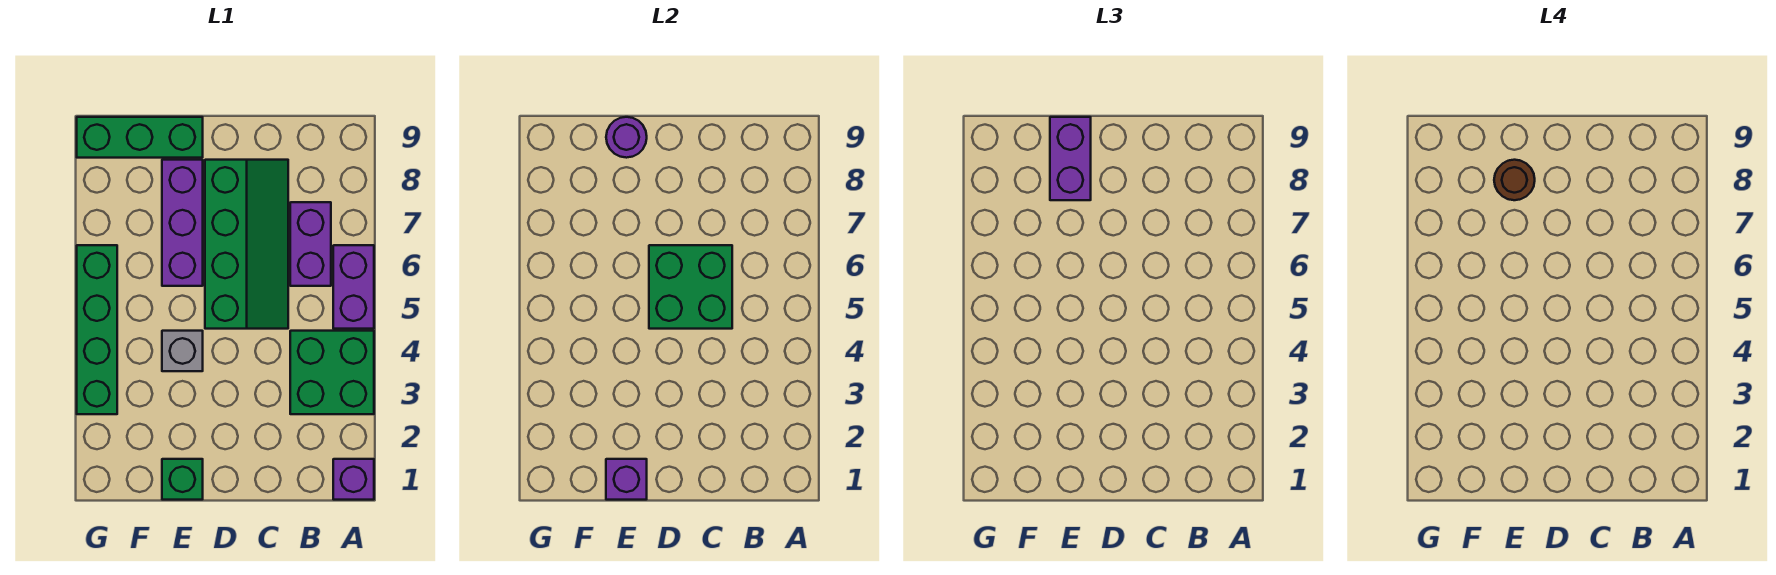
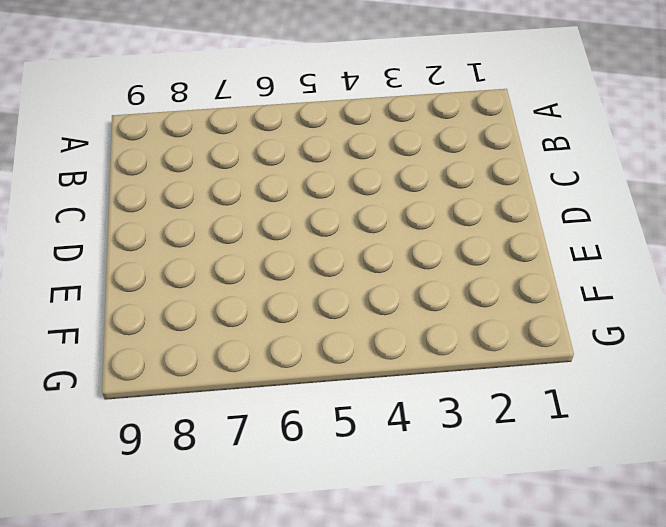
none -> purple 1x1 brick [333,459,374,500]
none -> green 2x2 brick [290,331,374,414]
none -> purple 1x2 brick [333,245,374,329]

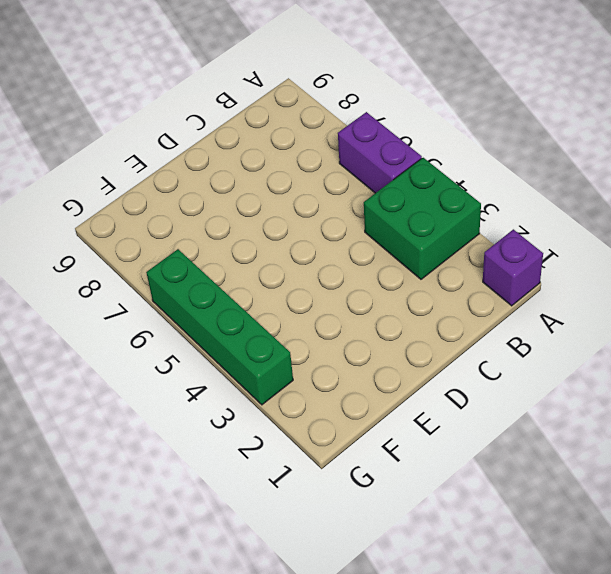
none -> purple 1x2 brick [290,202,331,286]
none -> green 2x4 slope [205,160,288,329]
none -> green 1x1 brick [162,459,203,500]

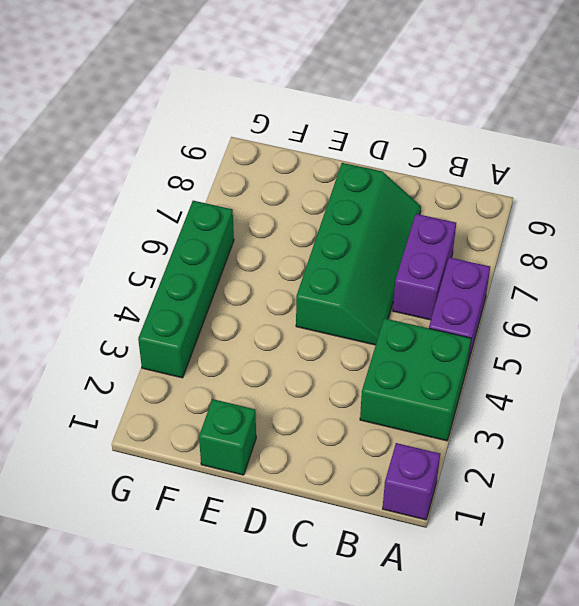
none -> grey 1x1 brick [162,331,203,371]
none -> purple 1x3 brick [162,160,203,286]
none -> green 1x3 brick [77,117,203,158]

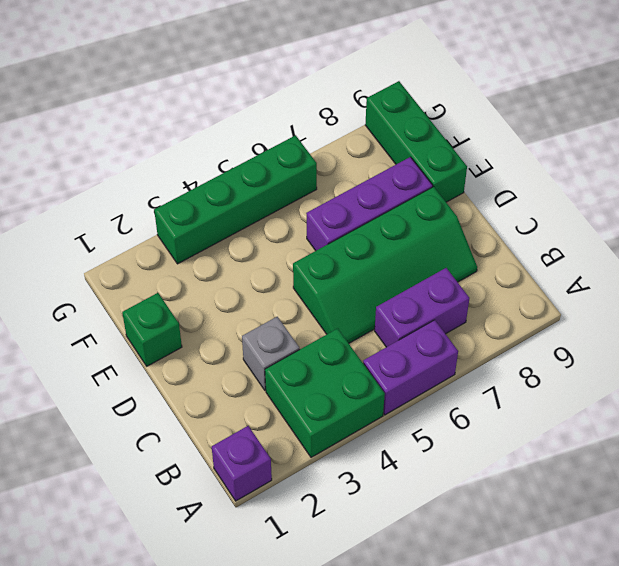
grey 1x1 brick [242,317,300,390] -> grey 1x1 brick moved to [162,331,203,371]
none -> green 2x2 brick [649,245,732,329]
none -> purple 1x1 brick [606,459,647,500]
none -> purple 1x1 round brick [606,117,647,158]

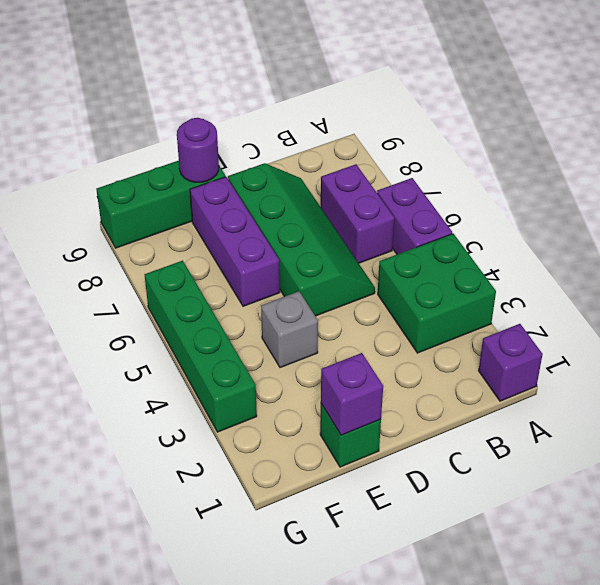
none -> green 2x2 brick [649,245,732,329]
none -> purple 1x2 brick [1050,117,1091,200]
none -> brown 1x1 round brick [1494,160,1535,200]

